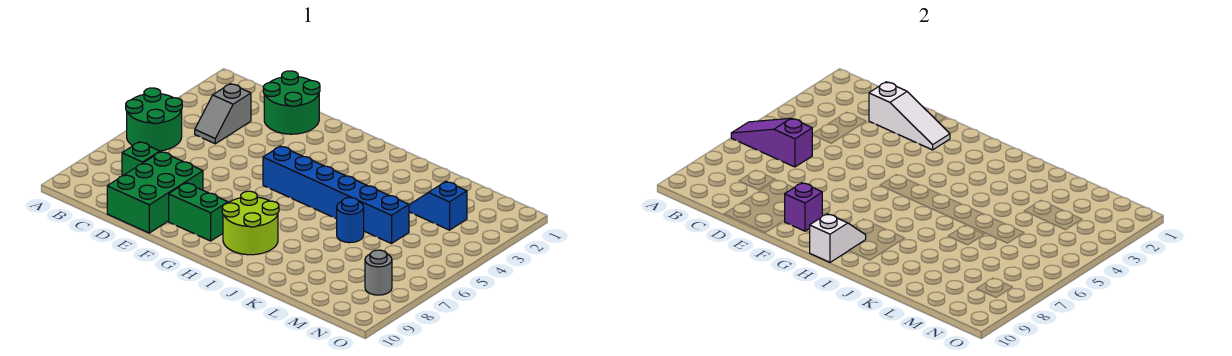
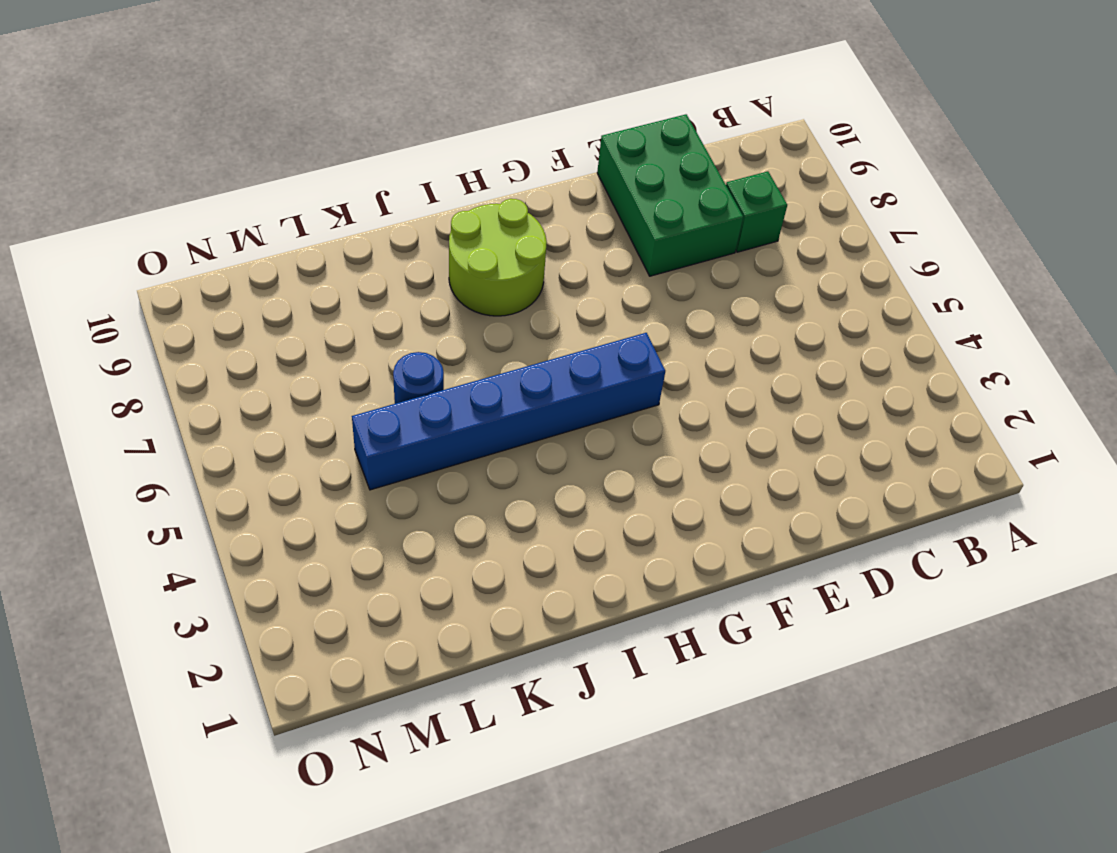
none -> green 2x2 round brick [126,88,182,151]
none -> grey 1x2 slope [195,84,251,144]
none -> green 2x2 round brick [263,71,320,134]

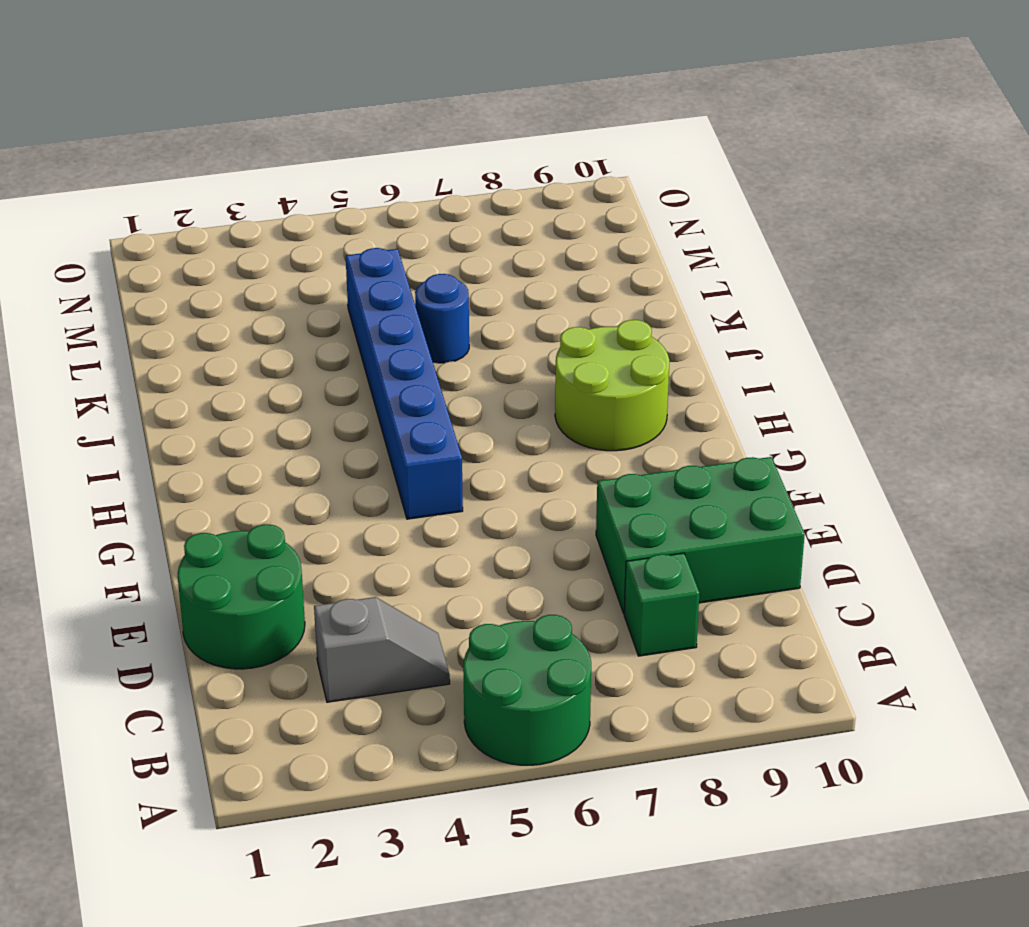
none -> green 1x2 brick [169,183,228,241]
none -> blue 1x2 slope [409,182,467,230]
none -> grey 1x1 round brick [365,250,392,295]

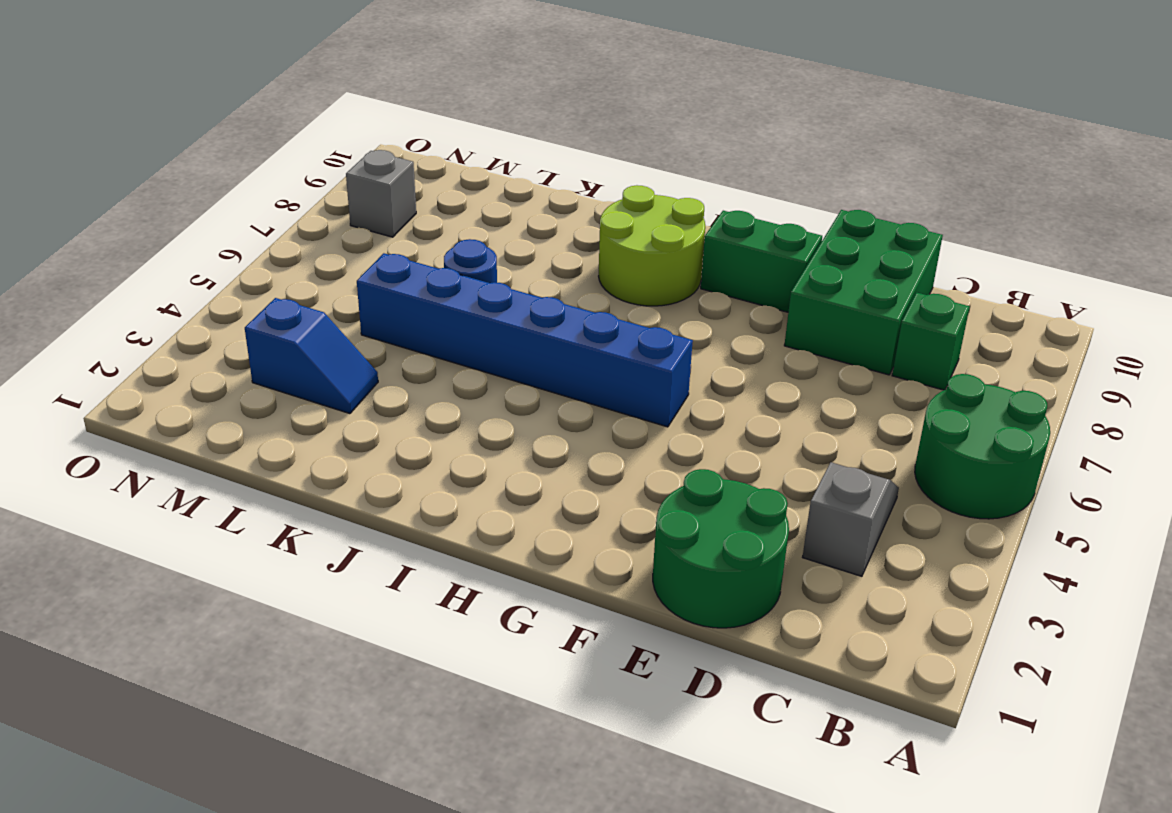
grey 1x1 brick [346,150,416,237] -> grey 1x1 round brick [365,250,392,295]
none -> purple 1x3 slope [731,118,812,167]
none -> white 1x3 slope [869,82,950,150]
none -> purple 1x1 brick [784,183,822,231]

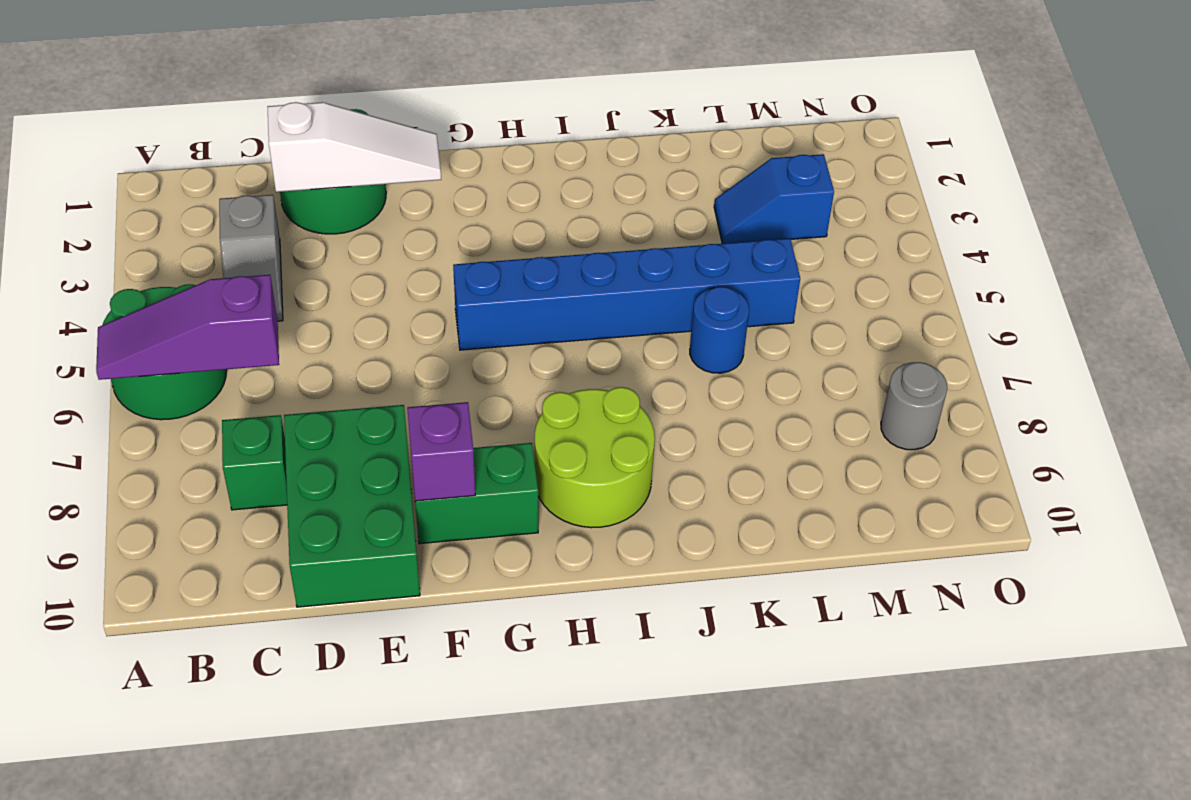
none -> white 1x2 slope [810,214,866,262]

